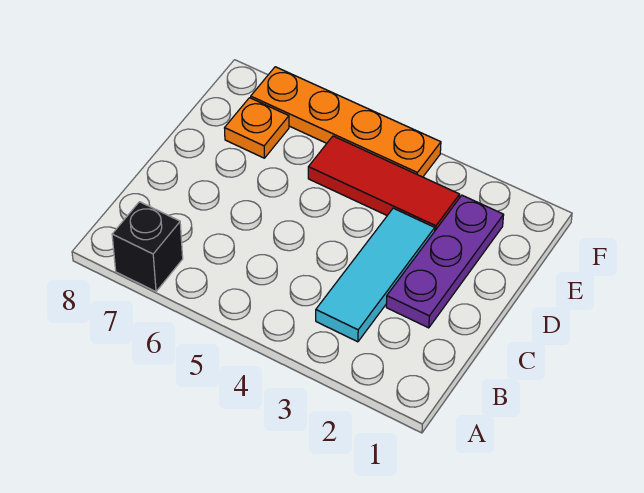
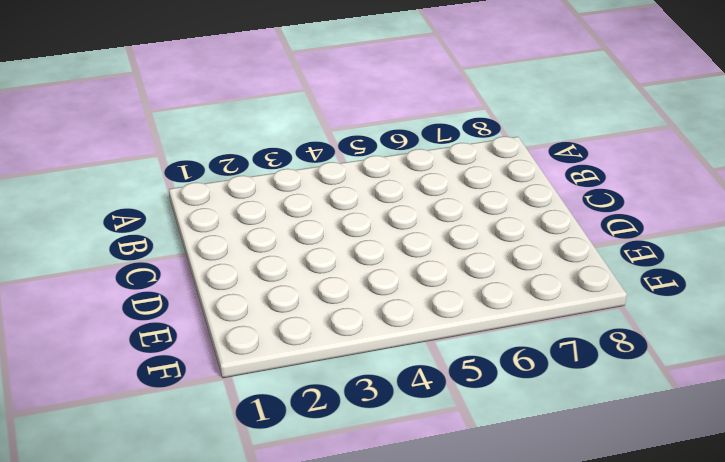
none -> black 1x1 brick [112,202,183,292]
none -> cyan 1x3 tile [316,208,435,342]

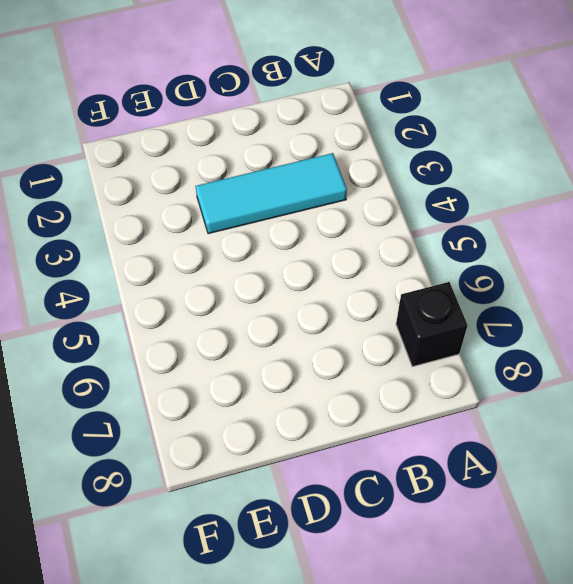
none -> purple 1x3 plate [386,195,504,328]
none -> red 1x3 tile [308,136,460,230]

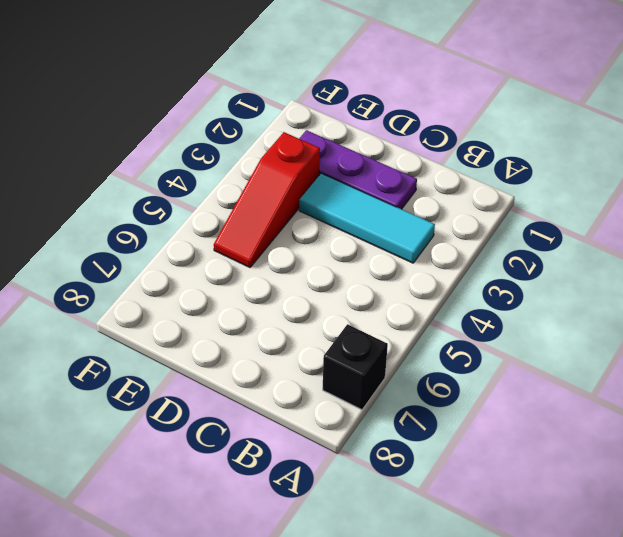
red 1x3 slope [214,132,320,267] -> red 1x3 tile [308,136,460,230]
none -> orange 1x1 plate [225,98,289,158]
none -> orange 1x4 plate [251,67,441,177]

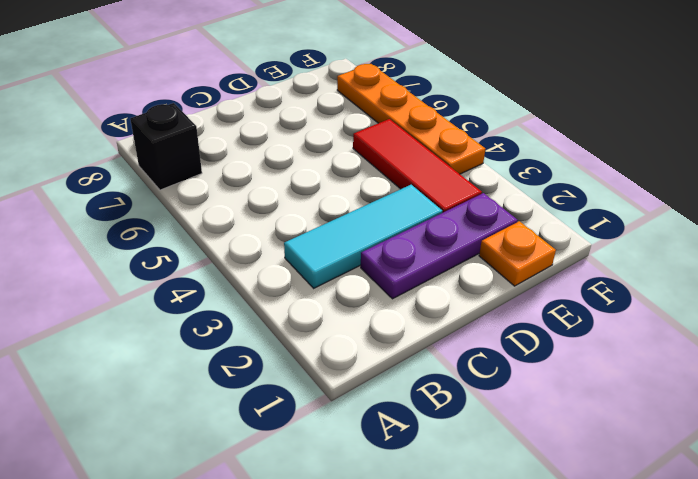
orange 1x1 plate [479,221,556,286] -> orange 1x1 plate moved to [225,98,289,158]

